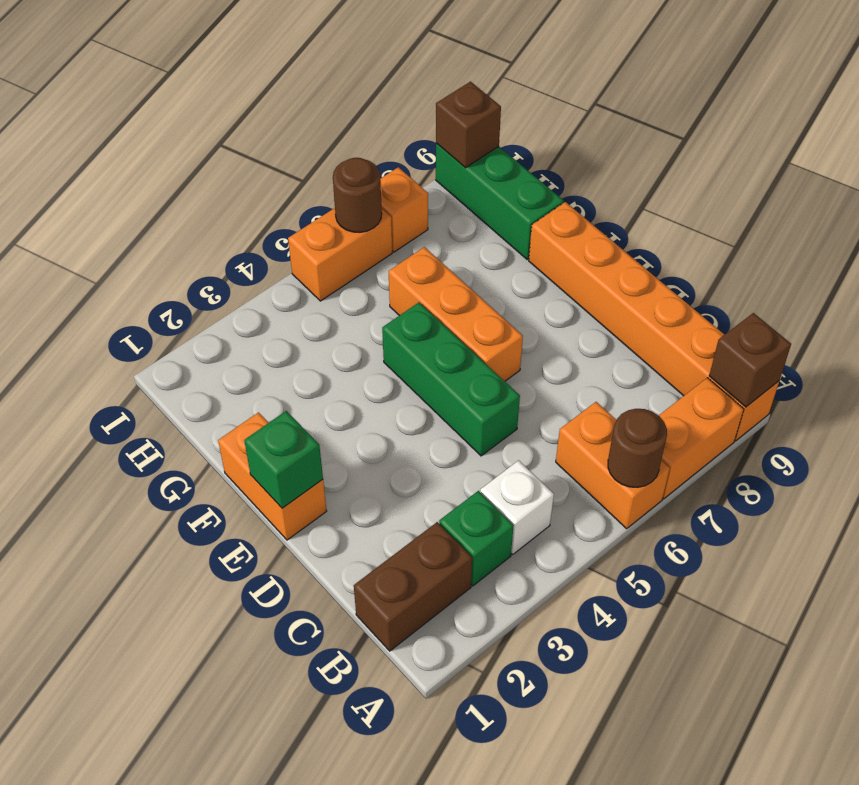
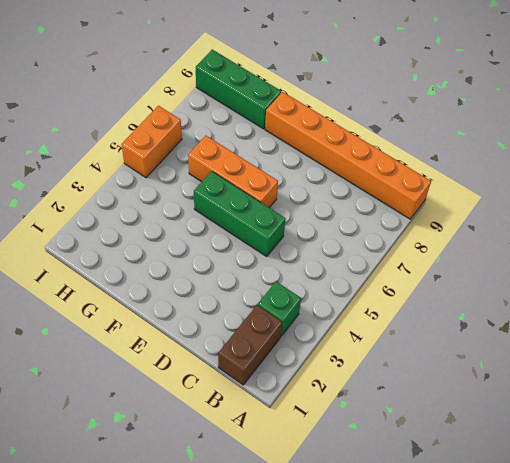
none -> orange 1x2 brick [556,402,670,529]
none -> orange 1x2 brick [659,378,744,499]
none -> white 1x1 brick [480,460,554,554]

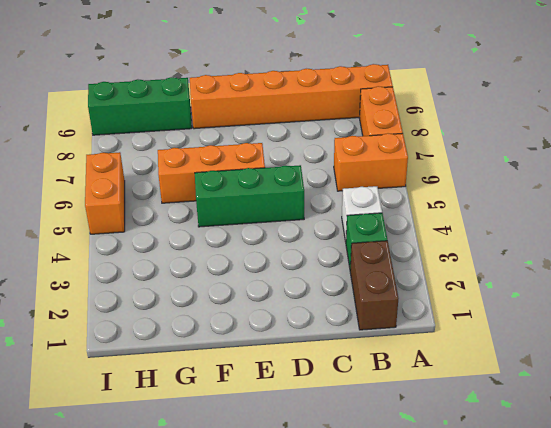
none -> orange 1x2 brick [218,413,327,540]
none -> orange 1x1 brick [380,167,428,252]
none -> brown 1x1 round brick [608,409,667,487]

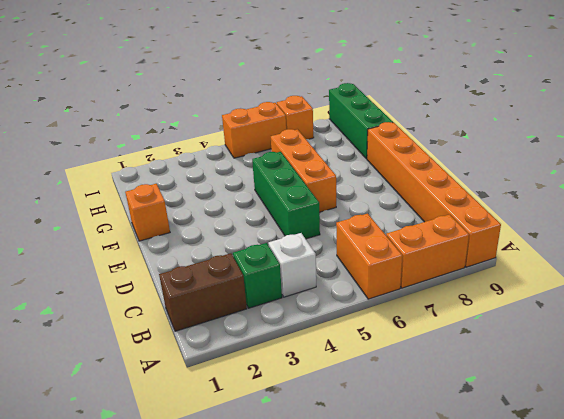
orange 1x1 brick [125,184,170,241] -> orange 1x2 brick [218,413,327,540]
none -> brown 1x1 round brick [608,409,667,487]
none -> brown 1x1 brick [709,313,791,407]
none -> green 1x1 brick [244,411,323,508]

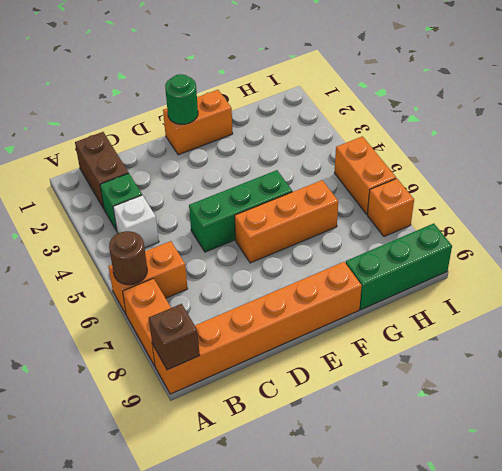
green 1x1 round brick [165,74,198,124] -> green 1x1 brick [244,411,323,508]
none -> brown 1x1 round brick [333,158,382,232]
none -> brown 1x1 brick [436,82,501,168]

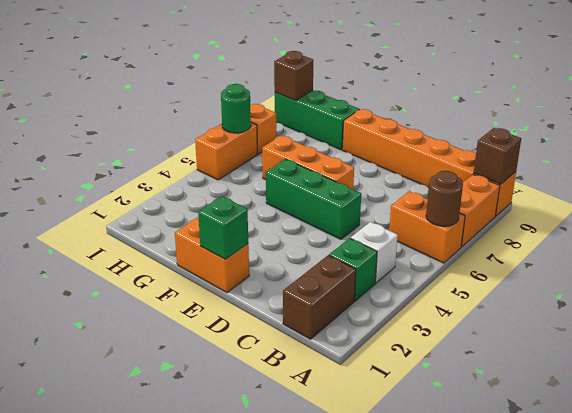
green 1x1 round brick [221,84,251,133] -> brown 1x1 round brick [333,158,382,232]

